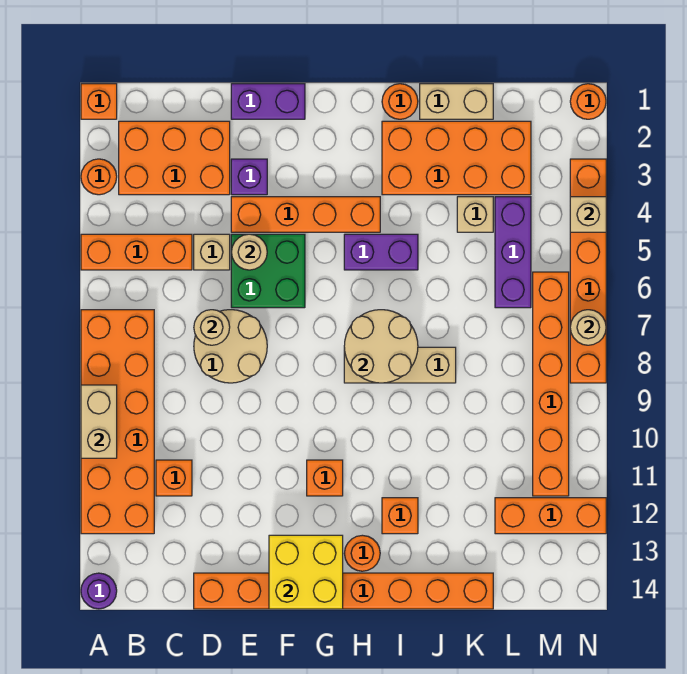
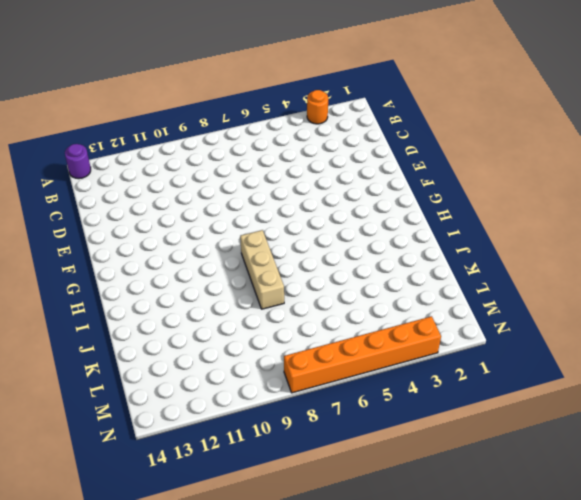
none -> orange 1x1 brick [81,84,117,119]
none -> orange 1x3 brick [81,234,192,270]
none -> orange 2x6 brick [81,310,154,534]
none -> orange 2x3 brick [119,121,230,195]

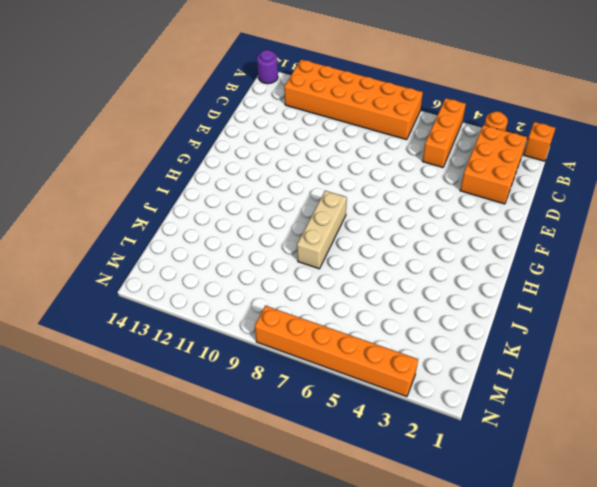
none -> orange 1x1 brick [156,460,192,496]
none -> tan 1x1 brick [194,234,230,270]
none -> tan 2x2 round brick [194,310,267,383]
none -> orange 1x8 brick [194,573,493,609]

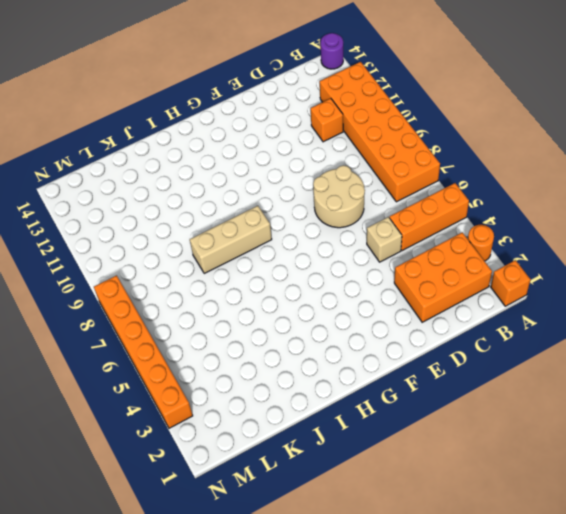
none -> orange 1x8 brick [194,573,493,609]
none -> purple 1x2 brick [231,84,305,119]
none -> purple 1x1 brick [231,159,267,195]
none -> orange 1x4 brick [231,197,380,232]

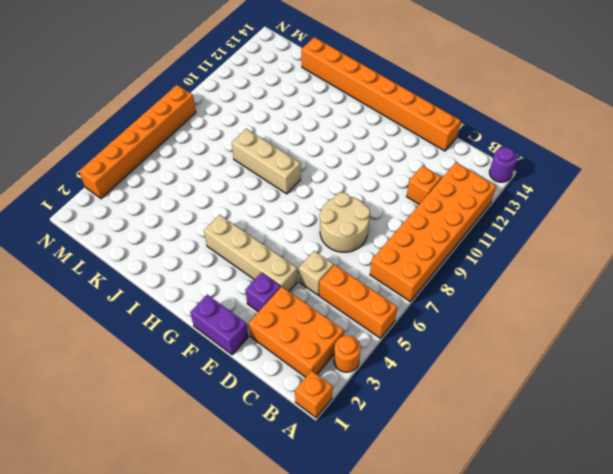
tan 1x4 brick [204,215,297,291] -> orange 1x4 brick [231,197,380,232]
none -> green 2x2 brick [231,234,305,308]
none -> orange 1x1 brick [307,460,343,496]
none -> purple 1x2 brick [344,234,418,270]
none -> orange 1x1 round brick [344,535,380,571]

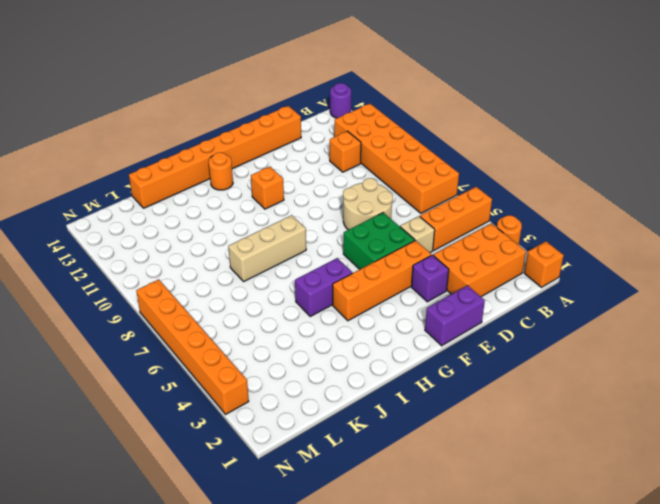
none -> orange 1x1 round brick [382,84,418,119]
none -> orange 2x4 brick [382,121,531,195]
none -> orange 1x1 brick [382,498,418,534]
none -> tan 1x2 brick [420,84,493,119]

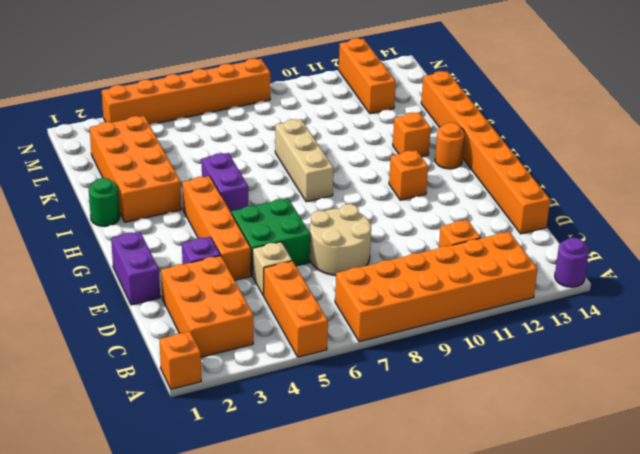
green 1x1 round brick [89,178,120,226] -> orange 1x1 round brick [382,84,418,119]
none -> orange 1x1 round brick [81,159,117,195]
none -> tan 1x2 brick [420,84,493,119]
none -> tan 1x1 brick [457,197,493,232]
none -> purple 1x3 brick [495,197,531,308]

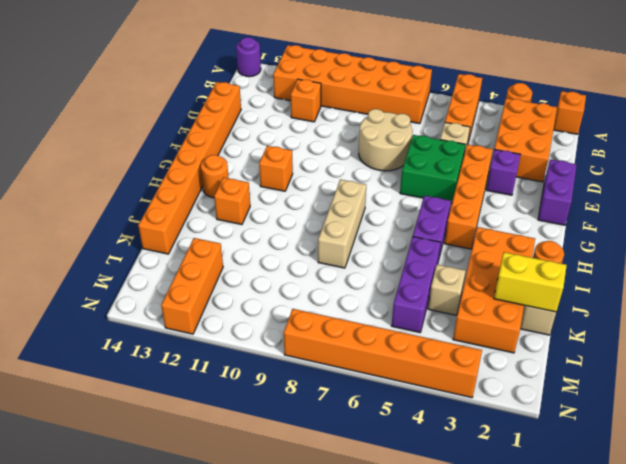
purple 1x3 brick [392,237,441,333] -> purple 1x3 brick turned to [495,197,531,308]
yellow 1x2 brick [494,252,567,312] -> none
none -> orange 1x6 brick [533,272,569,496]
none -> orange 1x1 round brick [570,84,606,119]
none -> tan 1x2 brick [81,385,117,458]
none -> tan 1x1 round brick [194,310,230,345]

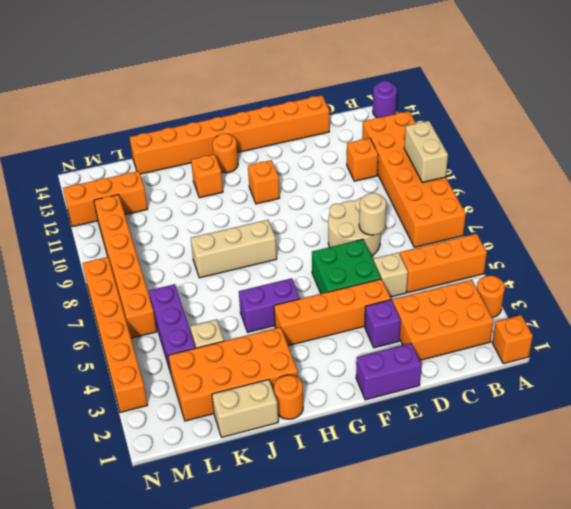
none -> orange 1x1 round brick [570,84,606,119]
none -> tan 1x1 round brick [231,234,267,270]
none -> yellow 2x2 brick [269,535,343,609]
none -> tan 2x2 round brick [344,310,418,383]

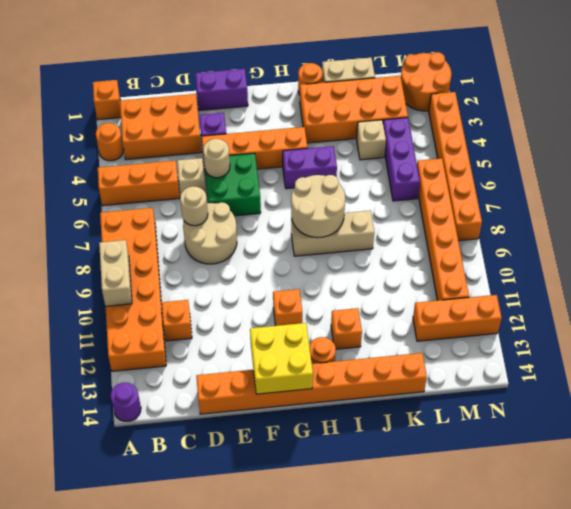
orange 2x2 round brick [401,52,451,111] -> orange 1x1 round brick [570,84,606,119]
none -> tan 1x1 brick [570,197,606,232]
none -> tan 1x1 round brick [570,310,606,345]

